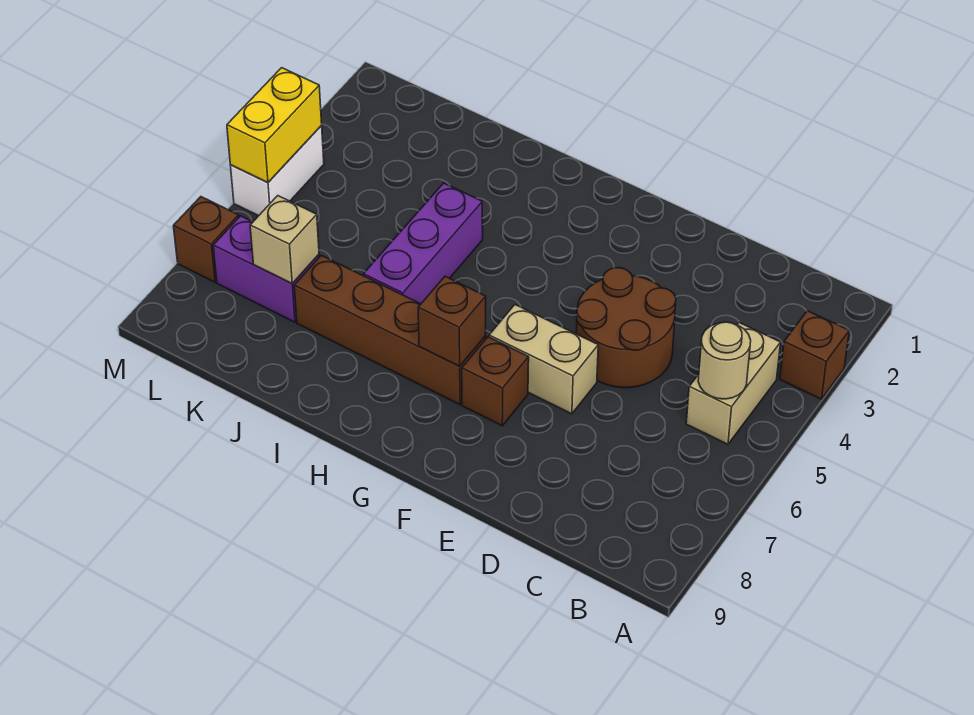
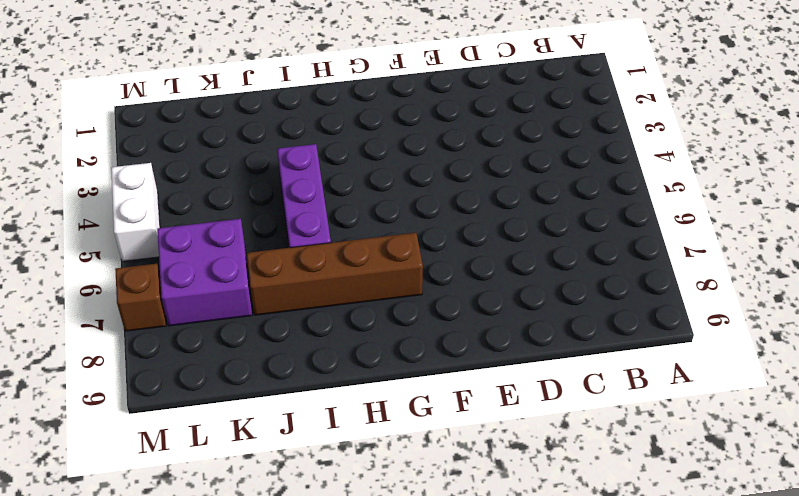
purple 2x2 brick [157,219,252,326] -> purple 1x2 brick [213,216,319,322]
none -> brown 1x1 brick [780,311,849,399]
none -> tan 1x2 brick [686,323,781,444]
none -> brown 2x2 round brick [576,268,676,388]

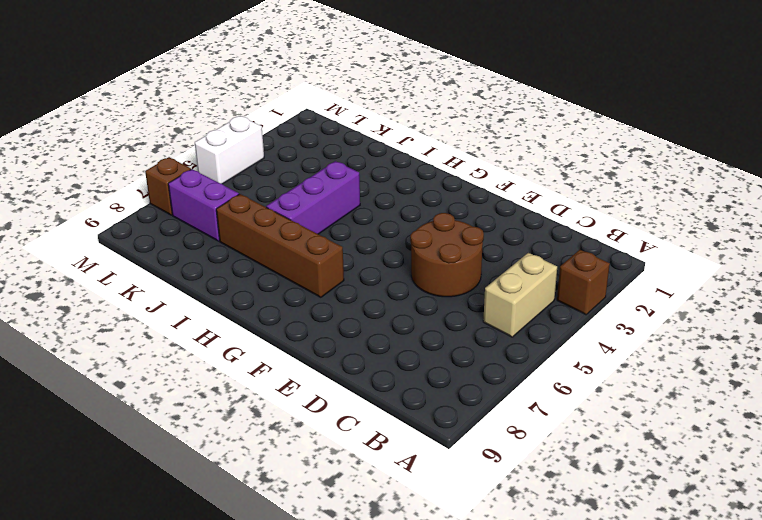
none -> tan 1x2 brick [489,305,598,414]
none -> brown 1x1 brick [462,337,529,426]
none -> tan 1x1 round brick [698,322,751,399]

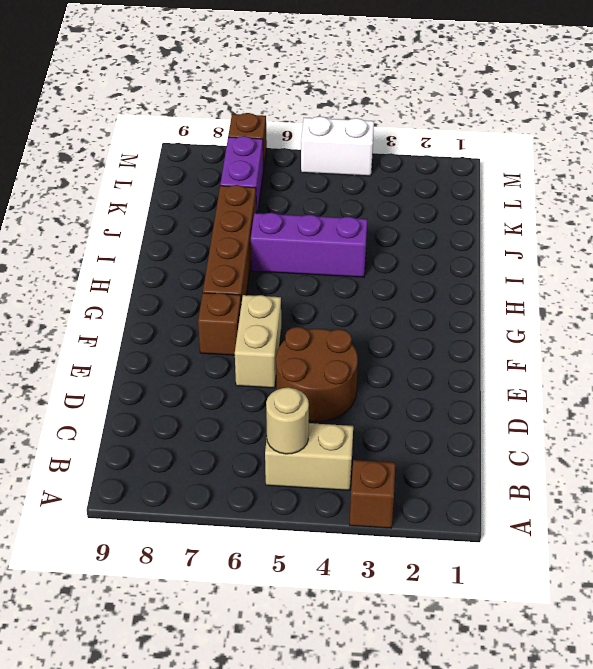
none -> brown 1x1 brick [418,277,486,366]
none -> tan 1x1 brick [250,196,319,284]
none -> yellow 1x2 brick [227,68,322,182]

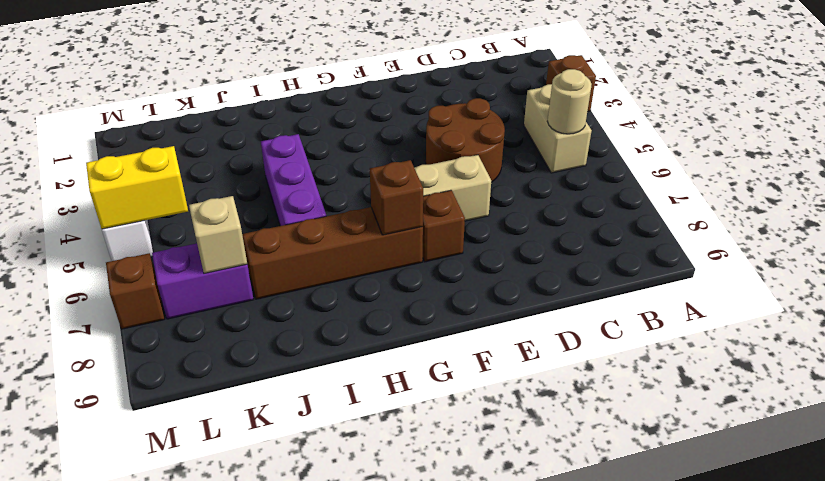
yellow 1x2 brick [86,146,188,229] -> yellow 1x2 brick turned to [227,68,322,182]

